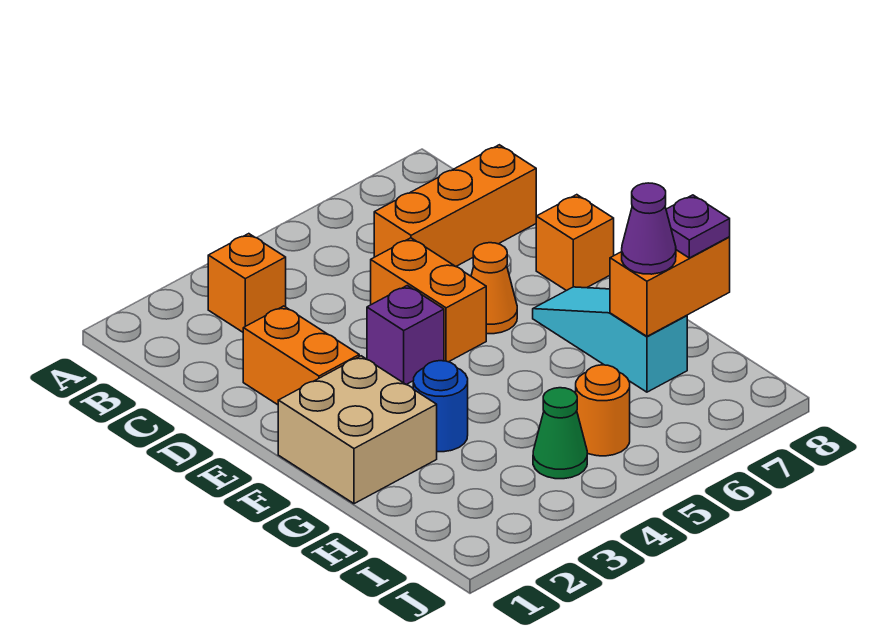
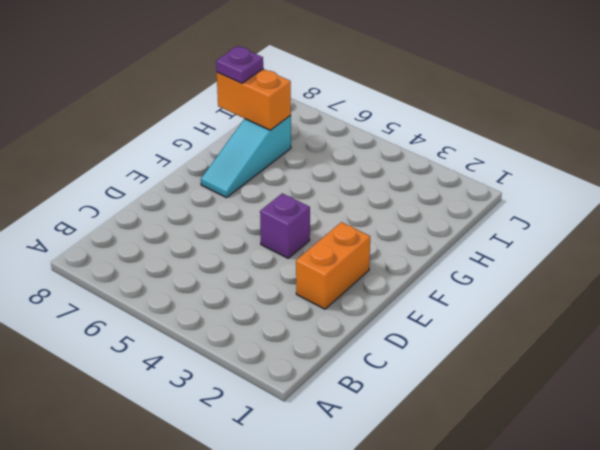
none -> orange 1x1 brick [208,234,286,332]
none -> orange 1x3 brick [374,145,536,267]
none -> orange 1x2 brick [371,238,486,362]

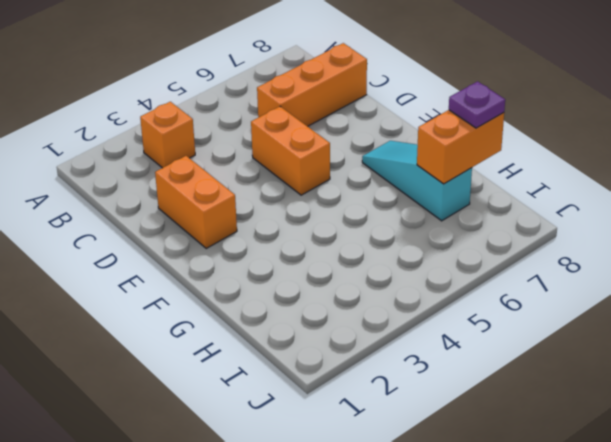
none -> purple 1x1 brick [367,286,444,385]
none -> orange 1x1 cone [471,243,517,334]
none -> orange 1x1 brick [536,195,614,291]

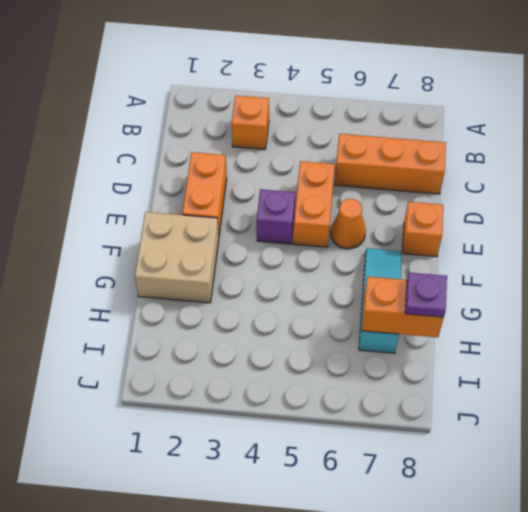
none -> blue 1x1 round brick [413,361,468,452]
none -> green 1x1 cone [533,388,587,479]
none -> orange 1x1 round brick [576,365,630,456]

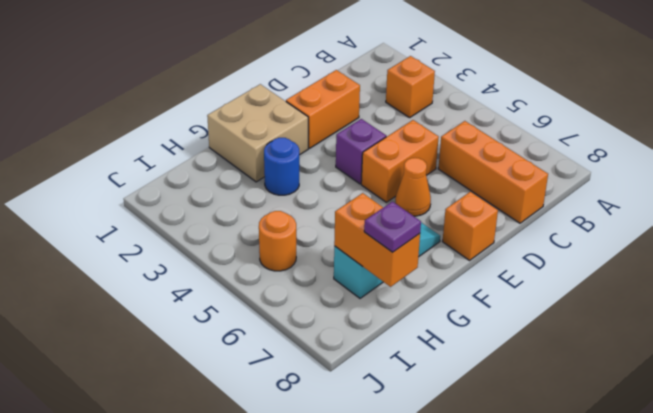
none -> green 1x1 cone [533,388,587,479]
none -> purple 1x1 cone [622,183,676,274]

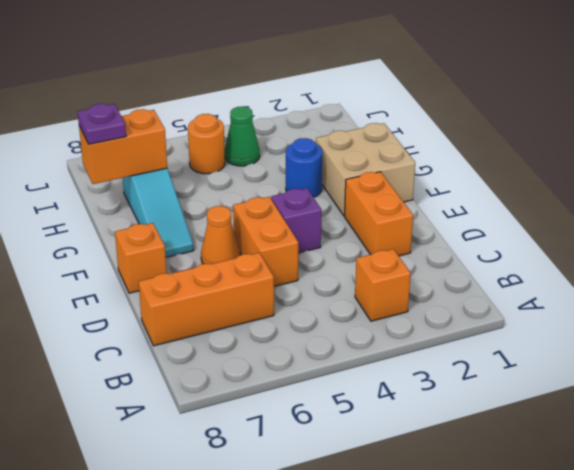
none -> purple 1x1 cone [622,183,676,274]

